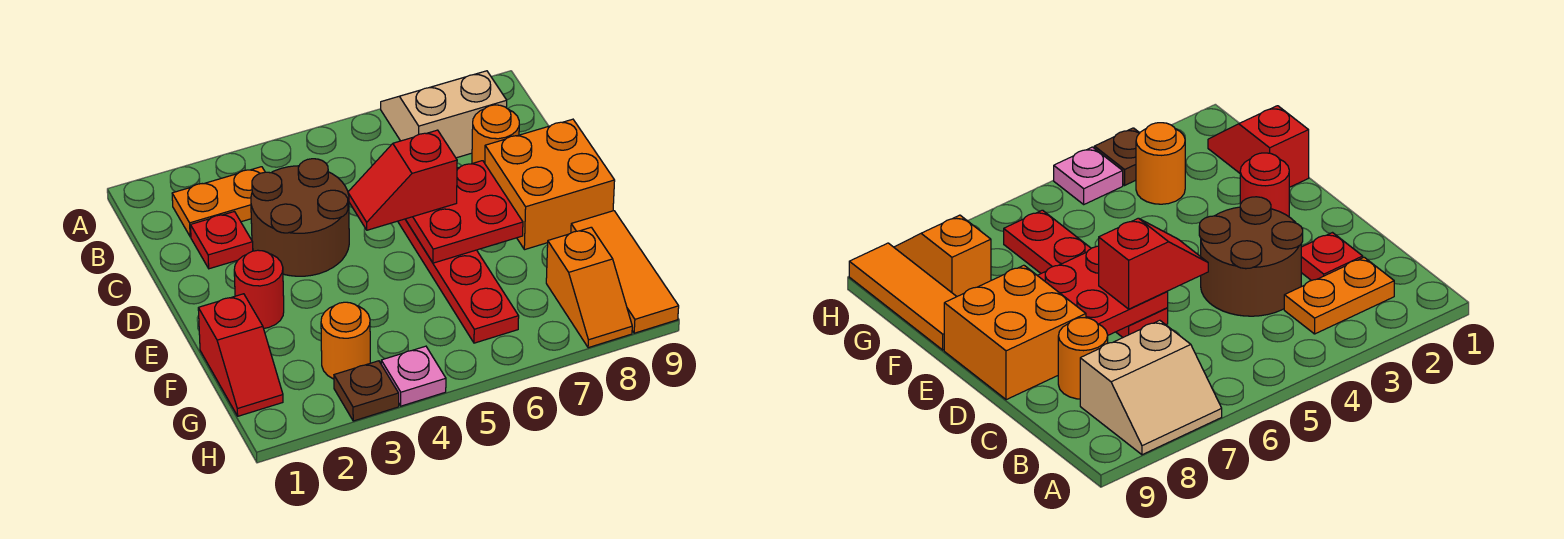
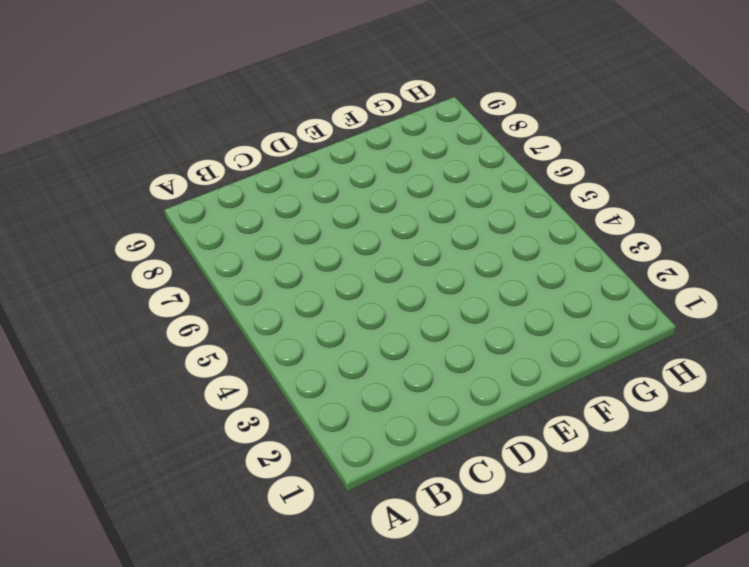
none -> tan 2x2 slope [381,71,507,158]
none -> orange 1x2 plate [172,167,265,237]
none -> red 1x1 plate [191,212,253,269]

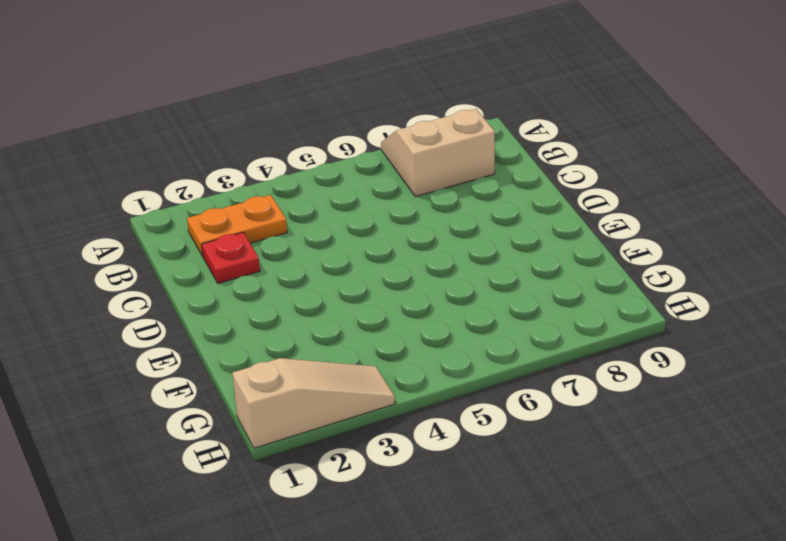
tan 1x3 slope [232,358,395,448] -> brown 1x1 plate [334,361,399,421]
none -> brown 2x2 round brick [251,159,349,276]
none -> orange 1x1 round brick [472,105,519,163]
none -> red 1x4 plate [398,219,519,343]

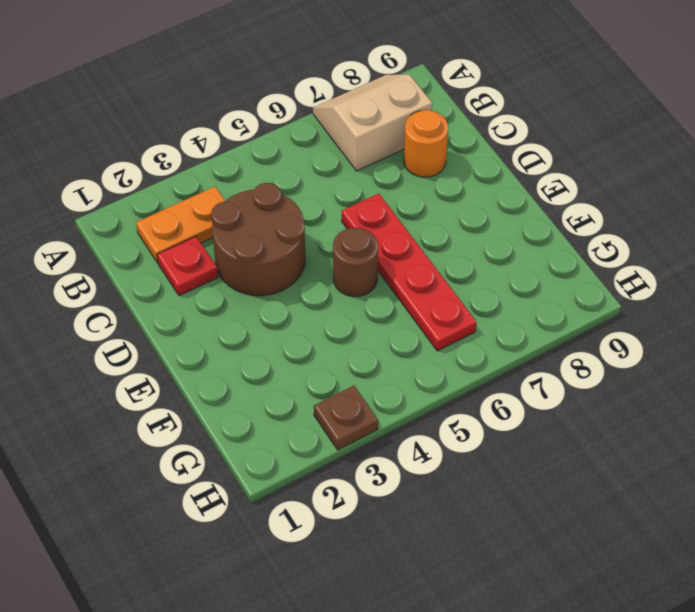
brown 1x1 round brick [333,228,378,297] -> none
none -> orange 2x2 brick [485,119,615,250]
none -> red 1x1 round brick [234,250,284,328]
none -> red 1x2 slope [198,294,283,416]

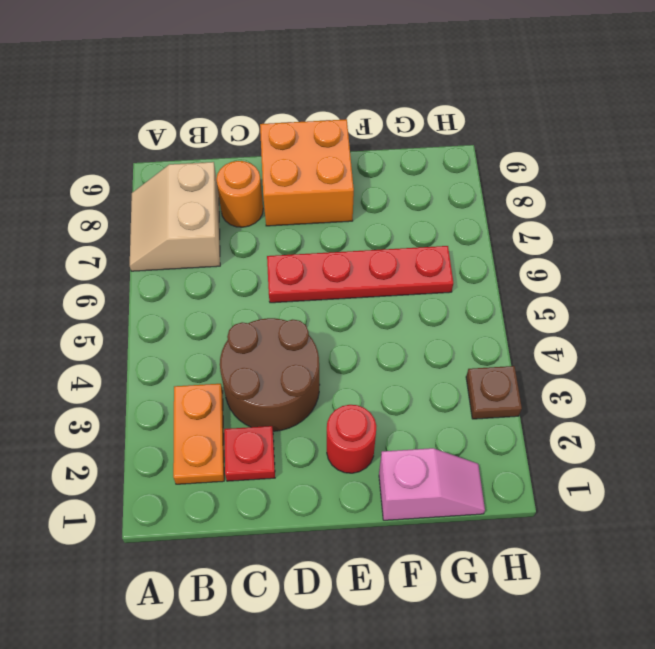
pink 1x2 slope [379,448,485,520] -> red 1x2 slope [198,294,283,416]
none -> orange 1x3 tile [571,211,679,333]
none -> orange 1x1 round brick [321,302,370,379]
none -> orange 1x2 slope [546,227,632,348]

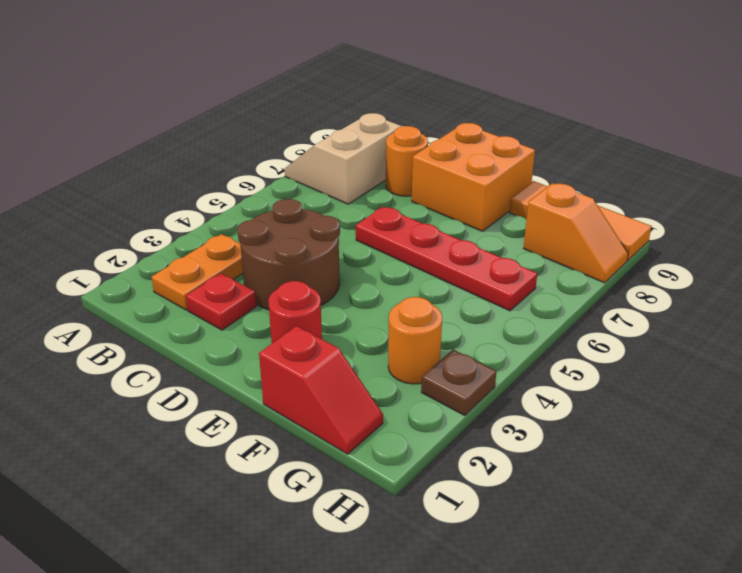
none -> pink 1x1 plate [381,346,446,406]
none -> red 2x2 plate [405,161,523,263]
none -> red 1x2 slope [348,130,457,230]

